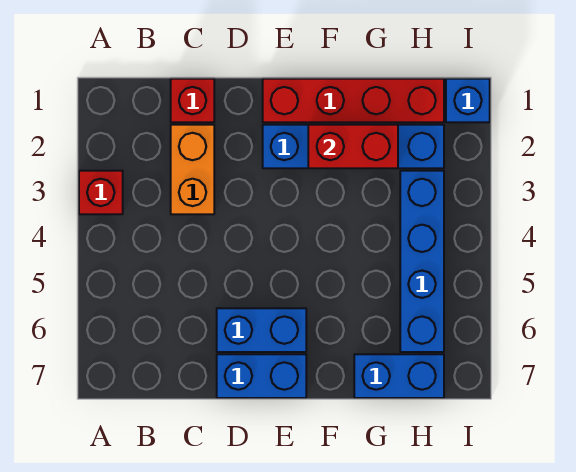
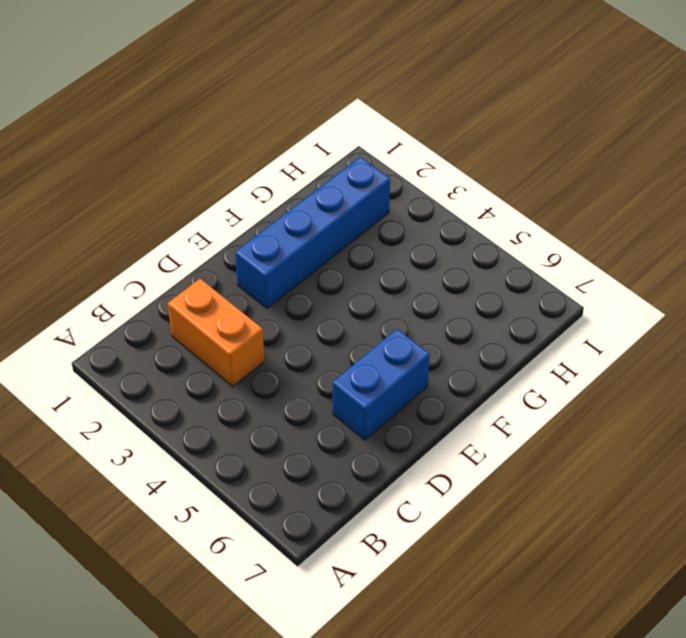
none -> red 1x1 brick [79,171,123,214]
none -> red 1x1 brick [171,79,214,122]

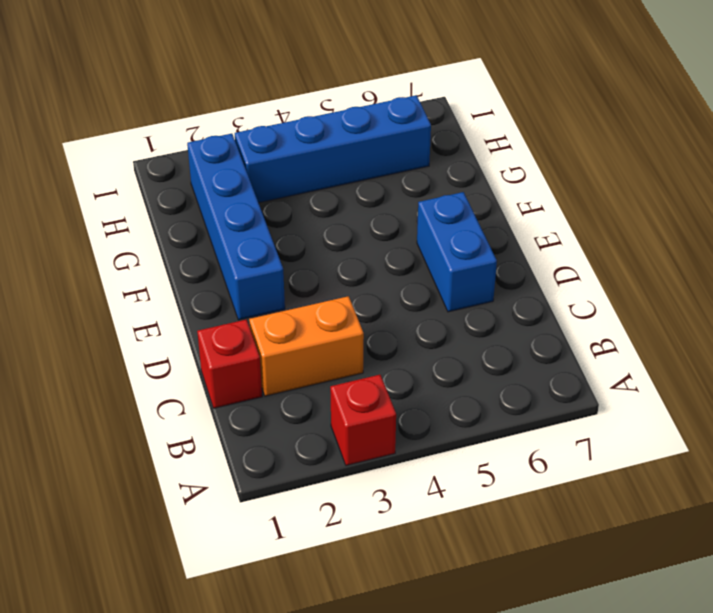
none -> blue 1x2 brick [217,354,306,398]
none -> red 1x4 brick [263,79,444,122]

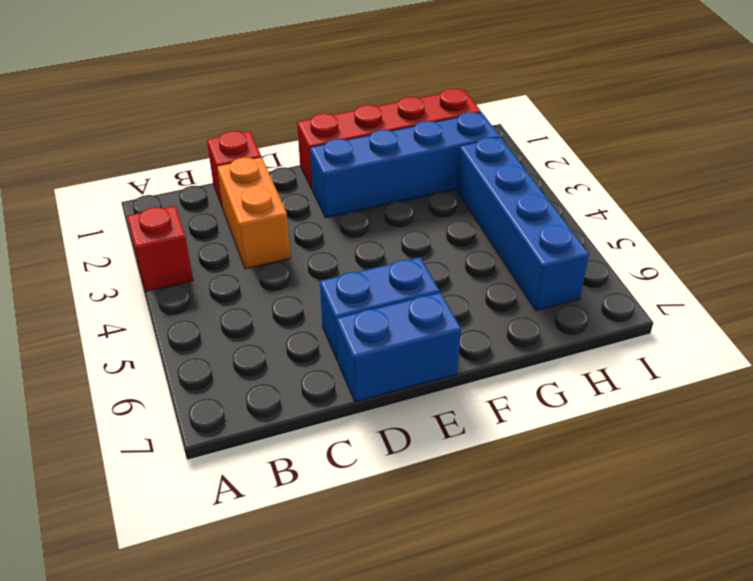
none -> blue 1x2 brick [354,354,444,398]
none -> blue 1x1 brick [446,79,490,122]

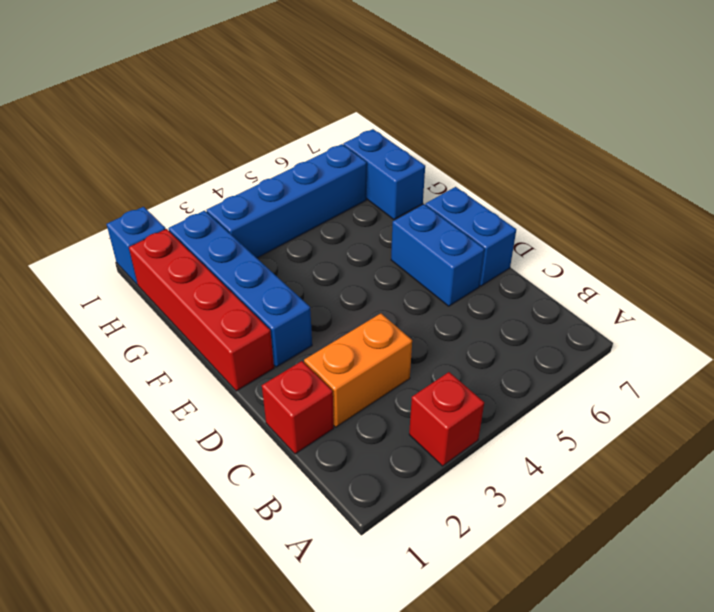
none -> red 1x2 brick [308,125,398,168]

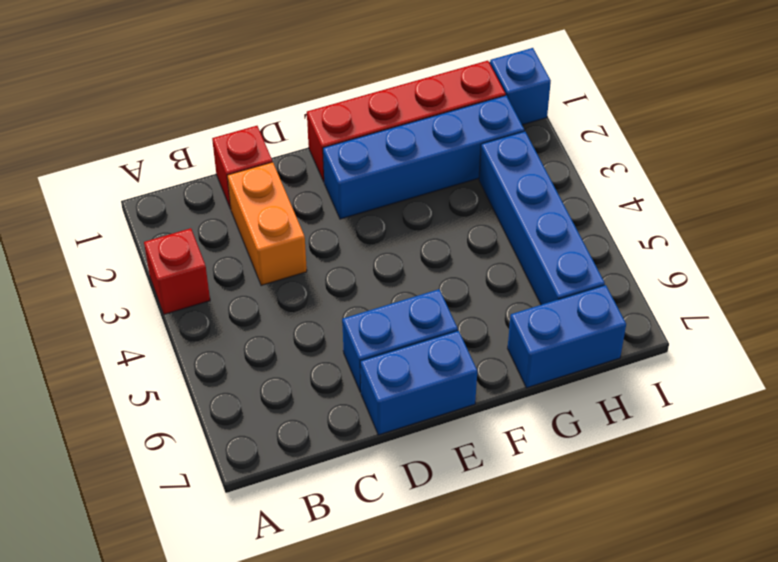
none -> red 1x2 brick [308,125,398,168]

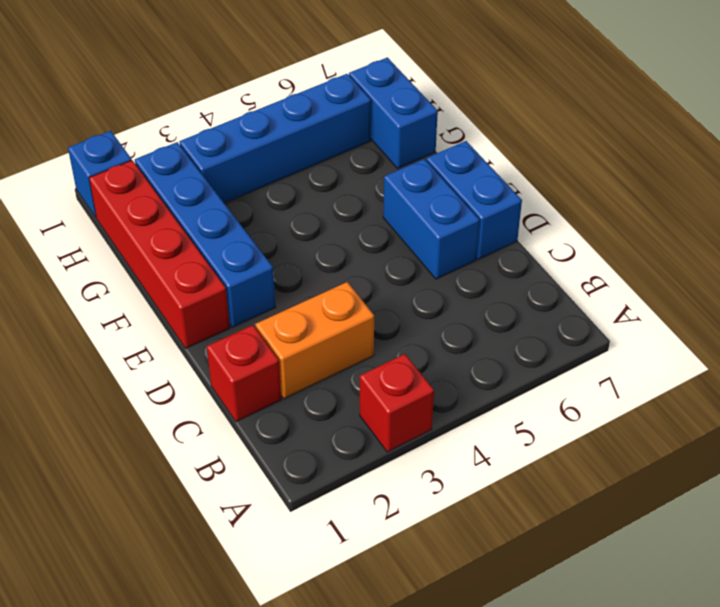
none -> red 1x2 brick [308,125,398,168]

